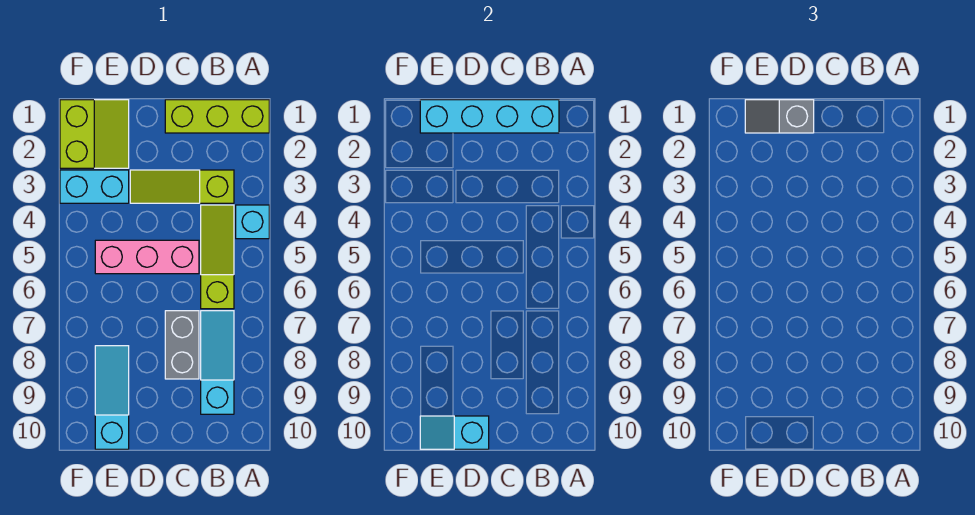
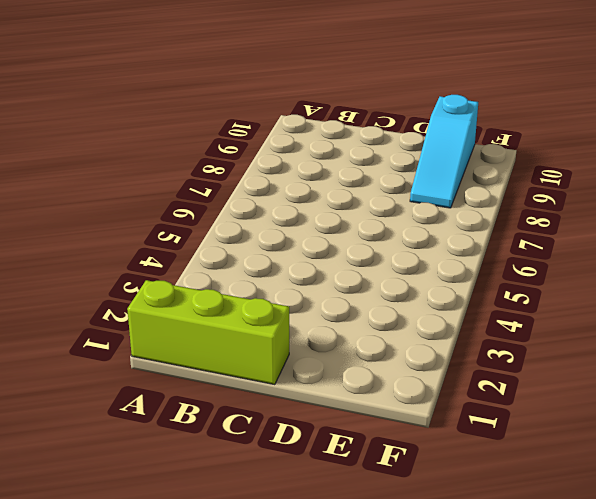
none -> cyan 1x1 brick [236,205,269,239]
none -> lime 1x3 slope [130,170,234,203]
none -> lime 1x3 slope [201,205,234,309]

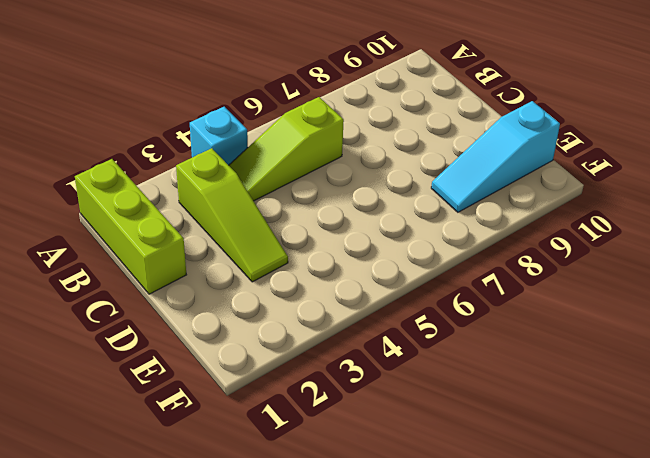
none -> cyan 1x3 slope [201,311,234,414]
none -> pink 1x3 brick [95,240,199,274]
none -> grey 1x2 brick [165,311,199,379]

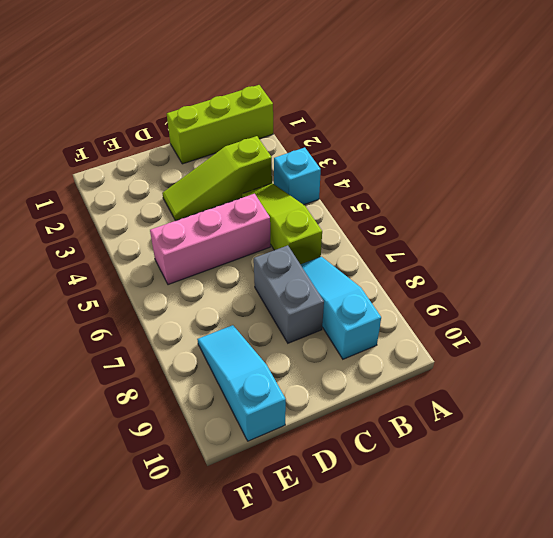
none -> lime 2x2 slope [60,100,129,168]
none -> cyan 1x2 brick [60,170,129,203]
none -> cyan 1x4 brick [420,100,559,133]

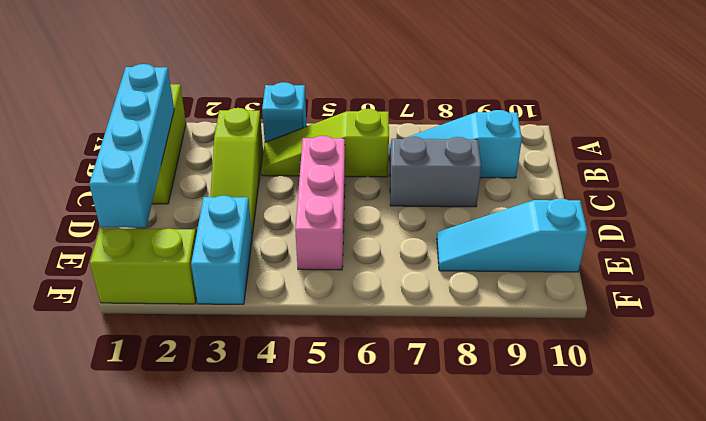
none -> cyan 1x2 slope [420,416,489,449]
none -> grey 1x2 slope [745,100,814,133]

